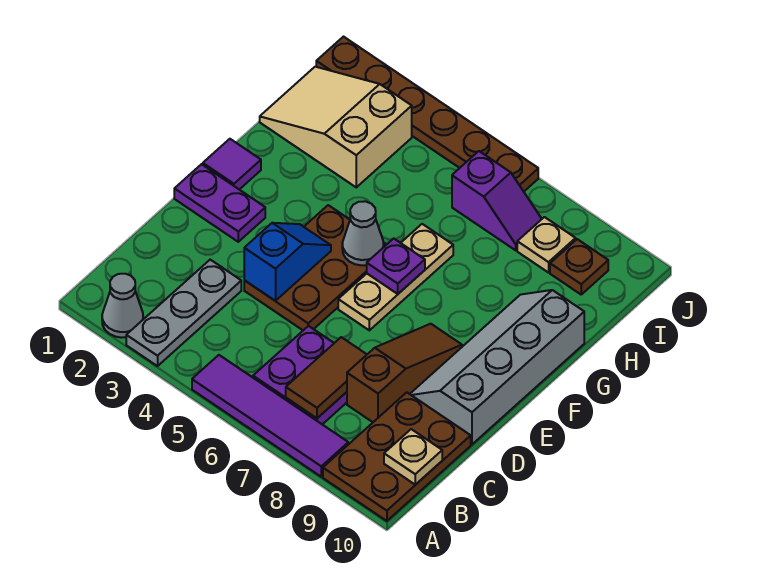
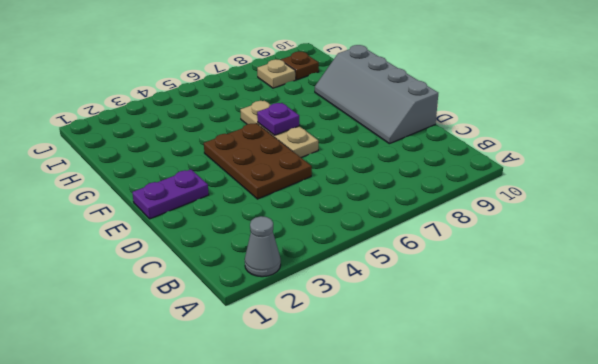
none -> grey 1x3 plate [126,260,241,366]
none -> purple 1x4 tile [192,355,348,477]
none -> brown 2x3 plate [323,392,471,521]

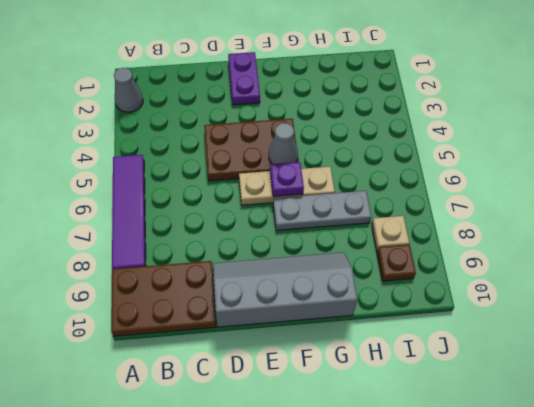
grey 1x3 plate [273,191,371,230] -> grey 1x3 plate moved to [126,260,241,366]
none -> purple 2x2 plate [253,326,347,424]
none -> brown 1x3 slope [347,324,462,422]
none -> purple 1x1 tile [203,139,261,190]

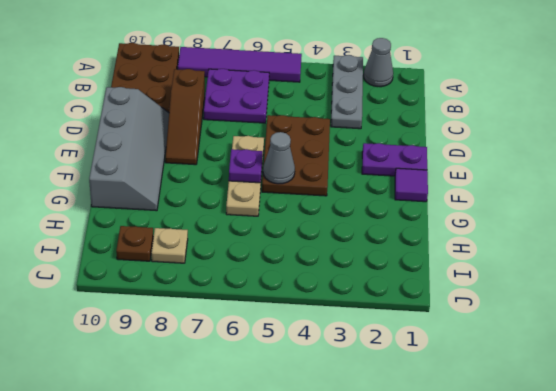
none -> tan 2x3 slope [260,67,412,187]
none -> purple 1x2 slope [452,151,542,250]
none -> brown 1x6 plate [316,37,538,191]

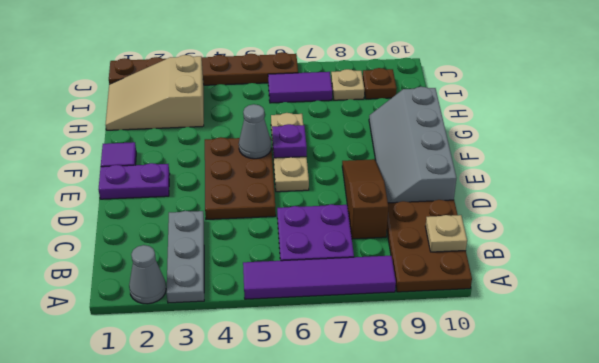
purple 1x2 tile [268,72,332,103] -> purple 1x2 slope [452,151,542,250]
none -> brown 1x2 tile [286,337,367,418]
none -> blue 1x2 slope [244,223,331,301]

